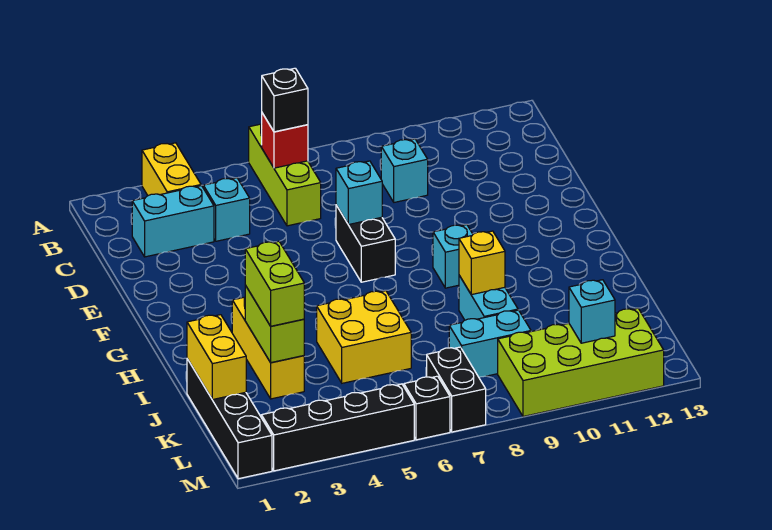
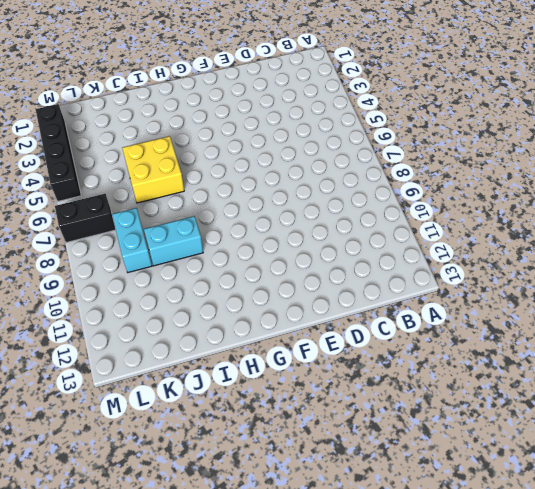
none -> yellow 1x2 brick [142,143,201,196]
none -> lime 1x3 brick [249,124,321,226]
none -> cyan 1x2 brick [132,186,214,257]

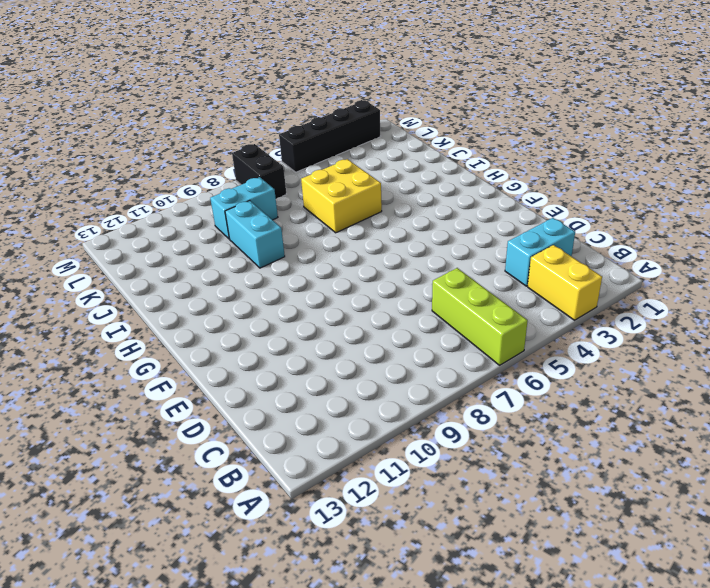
none -> cyan 1x1 brick [203,178,250,241]
none -> cyan 1x1 brick [381,139,428,202]
none -> black 1x2 brick [336,205,395,282]

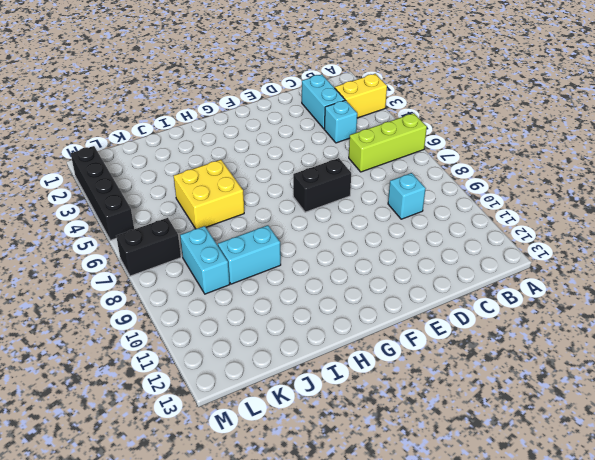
none -> cyan 1x1 brick [433,225,473,288]
none -> yellow 1x3 brick [232,297,304,399]
none -> black 1x4 brick [187,359,272,479]

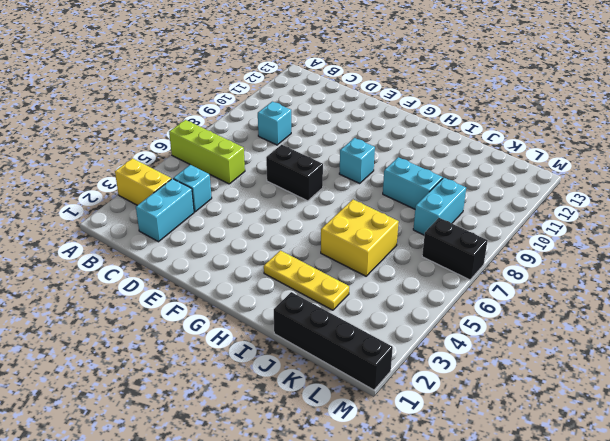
yellow 1x3 plate [264,250,349,310] -> yellow 1x3 brick [232,297,304,399]
none -> lime 2x4 brick [498,308,664,417]
none -> black 1x4 brick [261,384,414,471]
none -> black 1x1 brick [404,376,450,440]

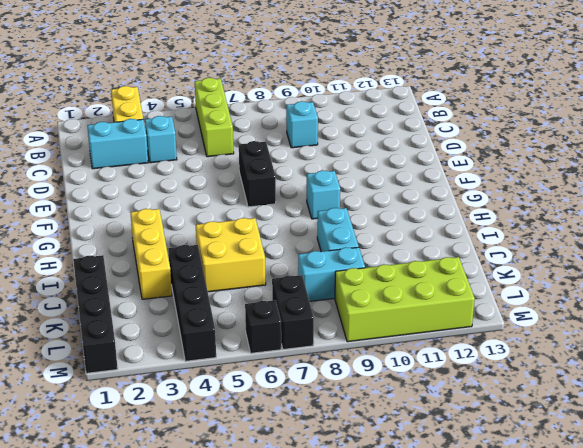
black 1x4 brick [168,245,216,361] -> black 1x4 brick turned to [261,384,414,471]
none -> red 1x1 brick [262,113,308,168]
none -> cyan 1x1 brick [336,161,382,225]
none -> lime 1x2 brick [245,285,304,363]

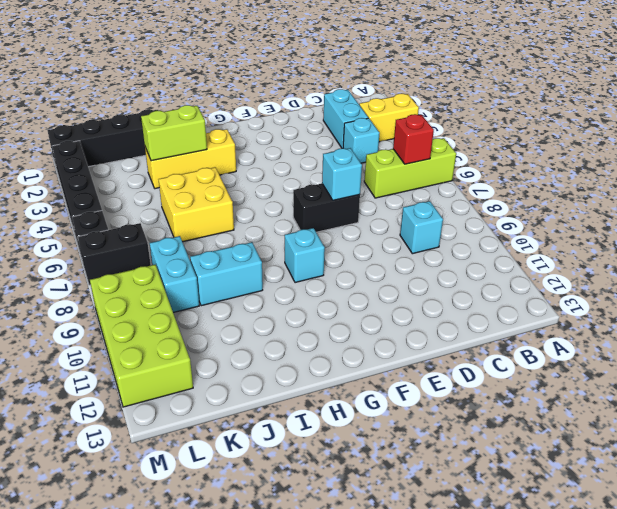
none -> yellow 1x1 brick [459,231,505,295]
none -> yellow 1x2 brick [187,315,246,400]
none -> cyan 1x1 brick [569,280,615,343]

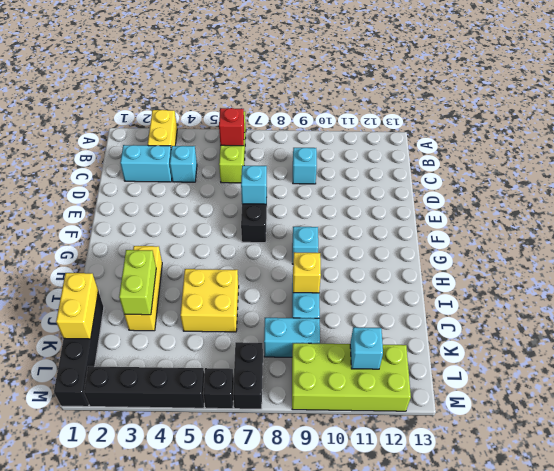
none -> black 1x1 brick [262,68,308,132]
none -> lime 1x2 brick [245,241,304,326]

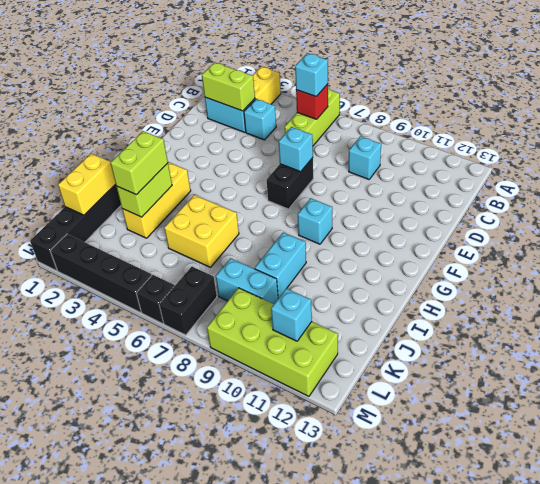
cyan 1x1 brick [295,53,328,96] -> black 1x1 brick [262,68,308,132]
lime 1x2 brick [202,62,255,111] -> none
none -> yellow 1x1 brick [459,231,505,295]

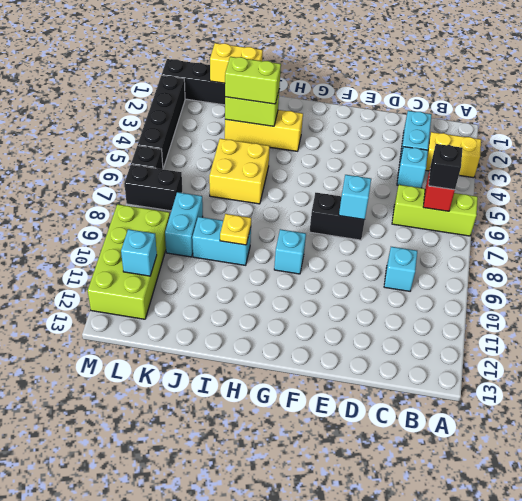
yellow 1x1 plate [220,214,251,245] -> yellow 1x1 brick [459,231,505,295]

